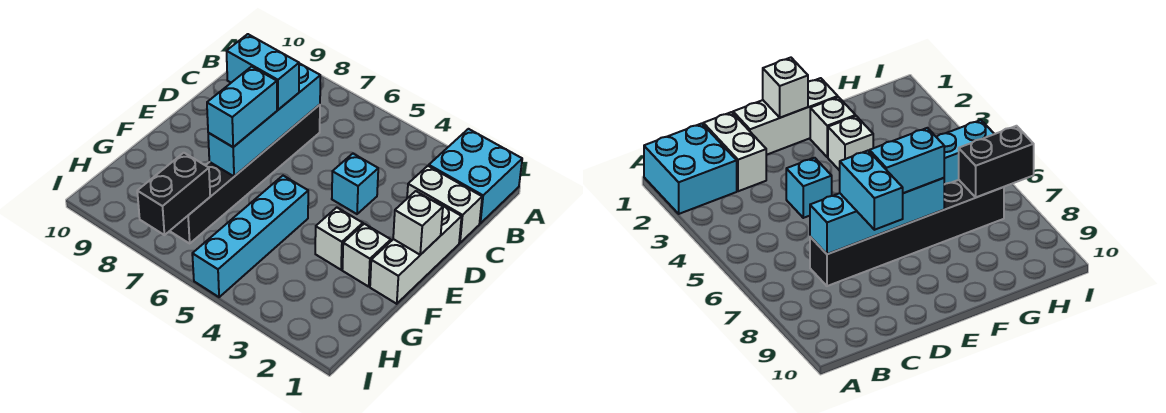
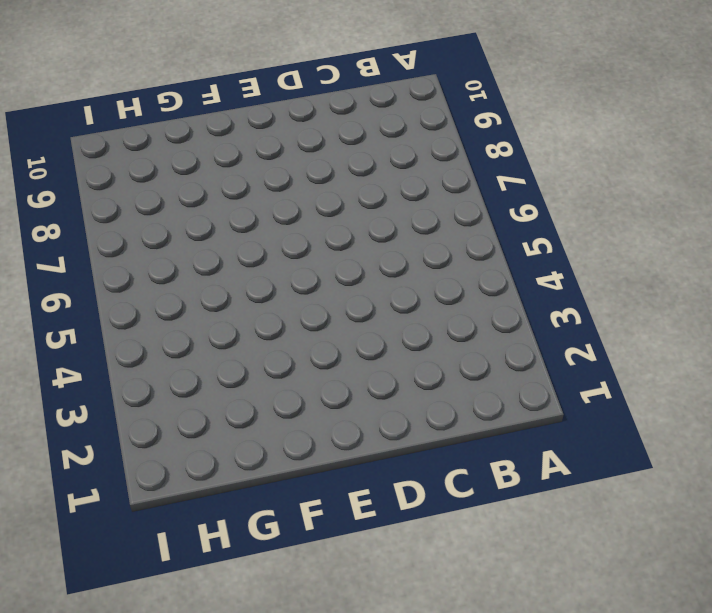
none -> cyan 2x2 brick [429,129,522,223]
none -> white 1x2 brick [407,166,482,243]
none -> black 1x6 brick [170,105,320,243]

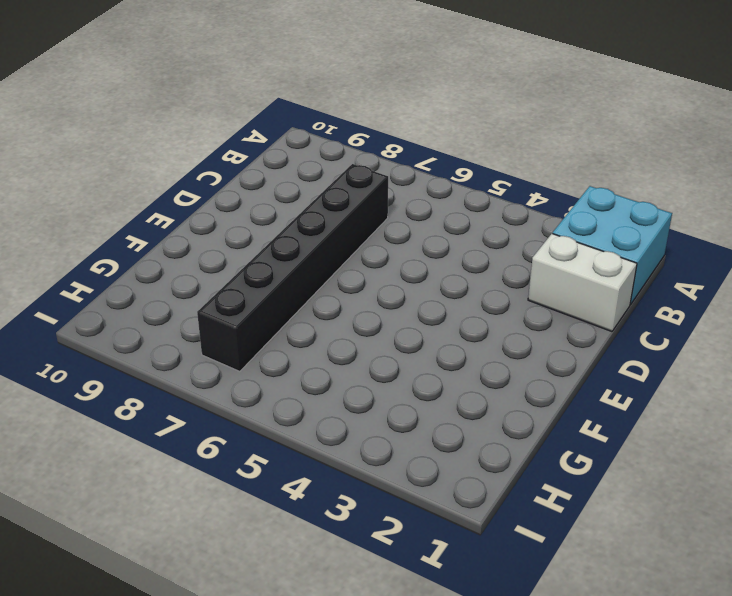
none -> white 1x3 brick [370,201,462,304]
none -> cyan 1x1 brick [332,154,378,214]
none -> white 1x1 brick [342,224,391,287]

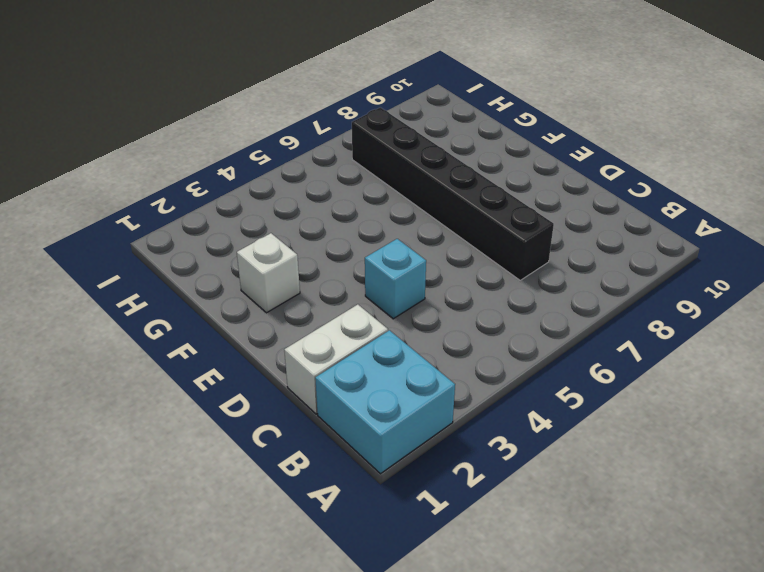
none -> white 1x3 brick [370,201,462,304]
none -> white 1x1 brick [315,207,363,270]
none -> cyan 1x4 brick [192,176,308,297]

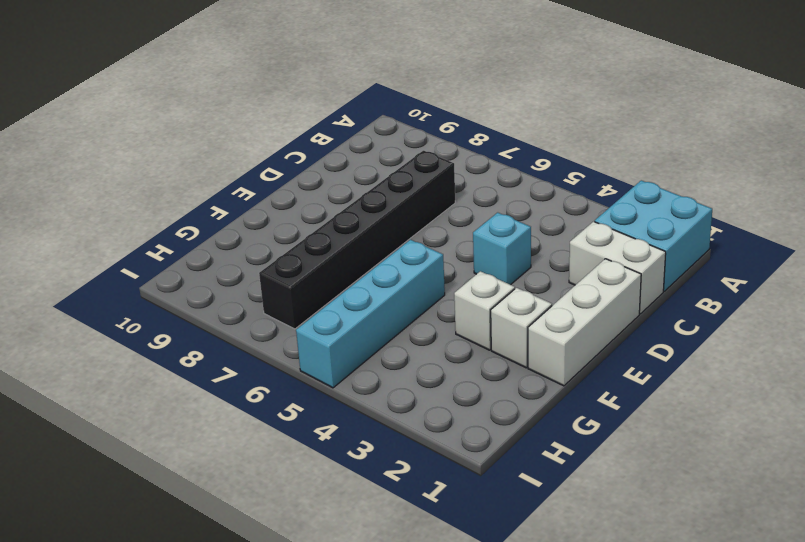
none -> cyan 1x4 brick [208,63,320,176]
none -> white 1x1 brick [393,191,443,255]
none -> black 1x2 brick [137,153,210,235]

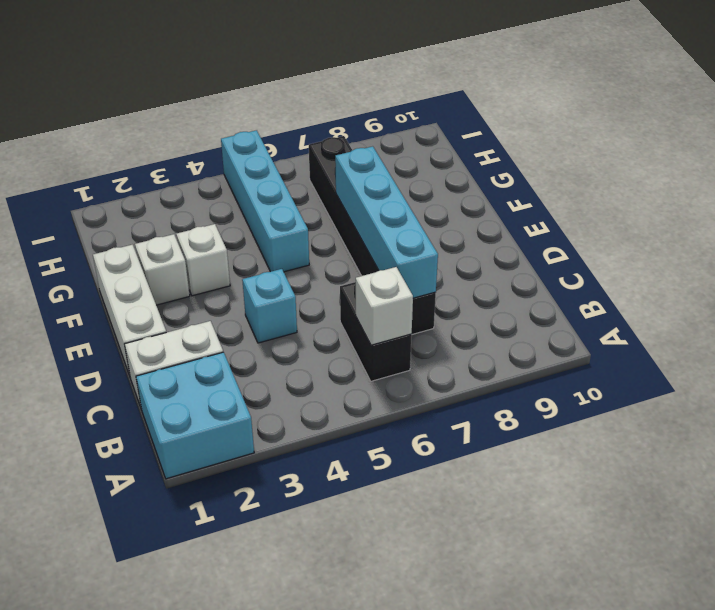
black 1x2 brick [340,282,412,381] -> black 1x2 brick moved to [137,153,210,235]
white 1x1 brick [356,267,413,345] -> white 1x1 brick moved to [393,191,443,255]
none -> cyan 1x2 brick [227,34,299,110]
none -> cyan 1x2 brick [207,67,277,147]

